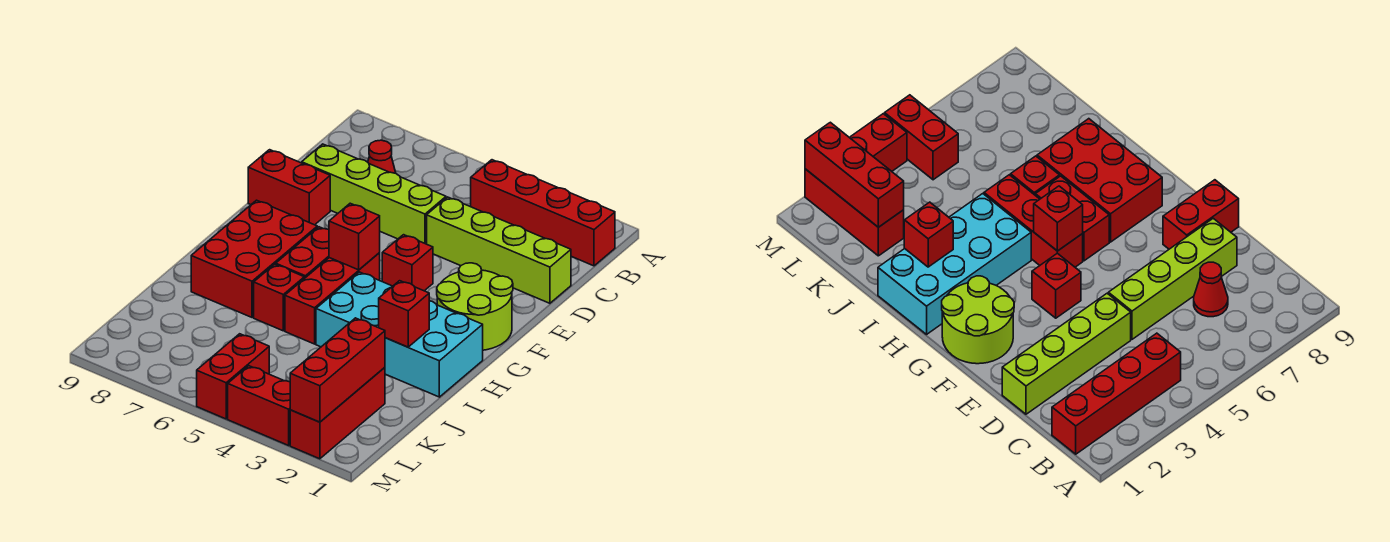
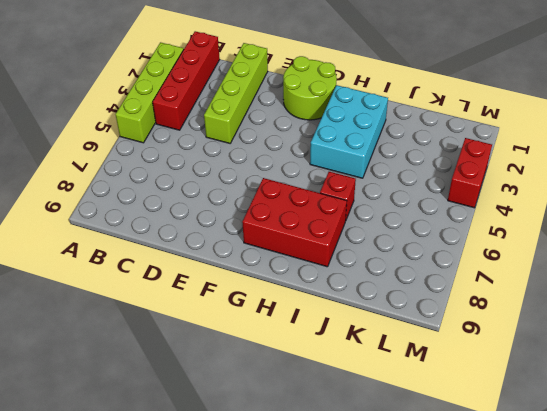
lime 1x4 brick [116,42,184,143] -> lime 1x4 brick moved to [302,144,446,244]
cyan 2x3 brick [310,85,388,178] -> cyan 2x4 brick [316,272,483,397]
none -> red 1x1 cone [368,140,396,173]
none -> red 1x2 brick [248,150,330,225]
none -> red 1x1 brick [382,235,433,291]

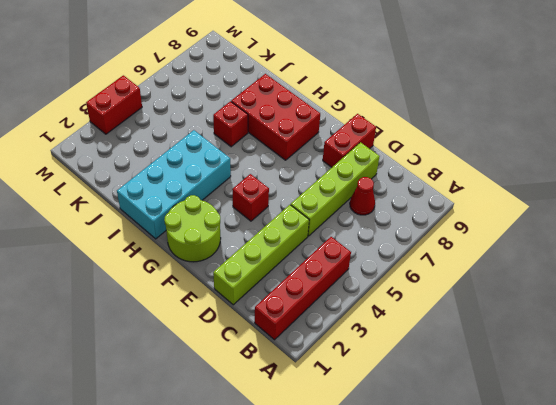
none -> red 1x3 brick [285,253,380,344]
none -> red 1x2 brick [276,227,329,279]
none -> red 1x3 brick [290,367,385,459]

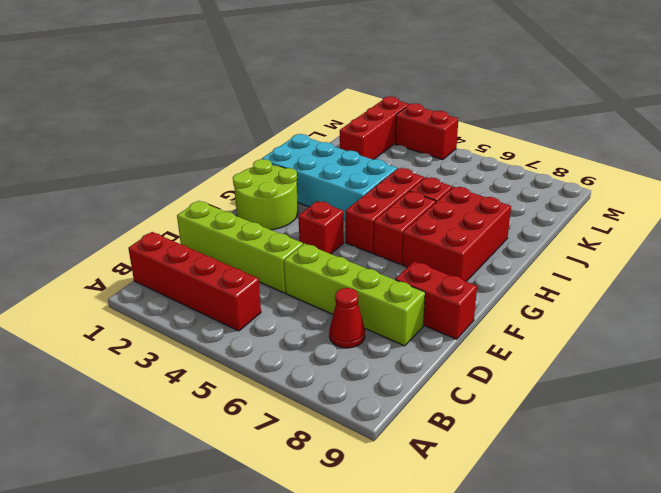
none -> red 1x2 brick [197,334,269,419]
none -> red 1x1 brick [329,203,380,270]
none -> red 1x1 brick [379,281,429,347]

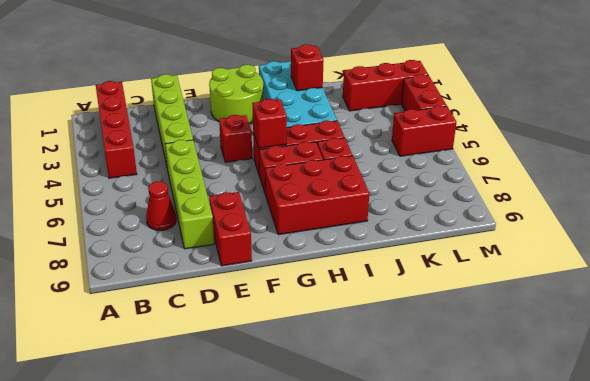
none -> red 1x3 brick [290,318,385,422]

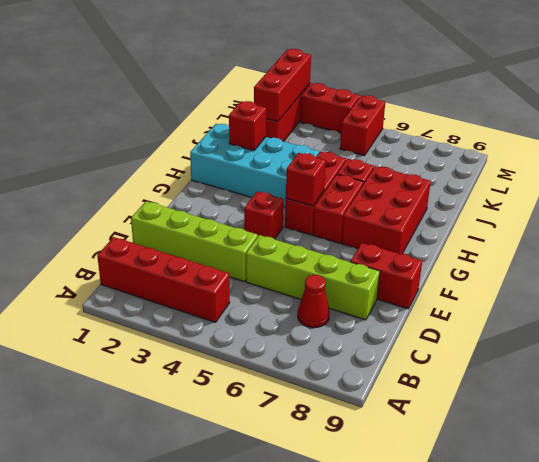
none -> lime 2x2 round brick [437,263,513,350]

